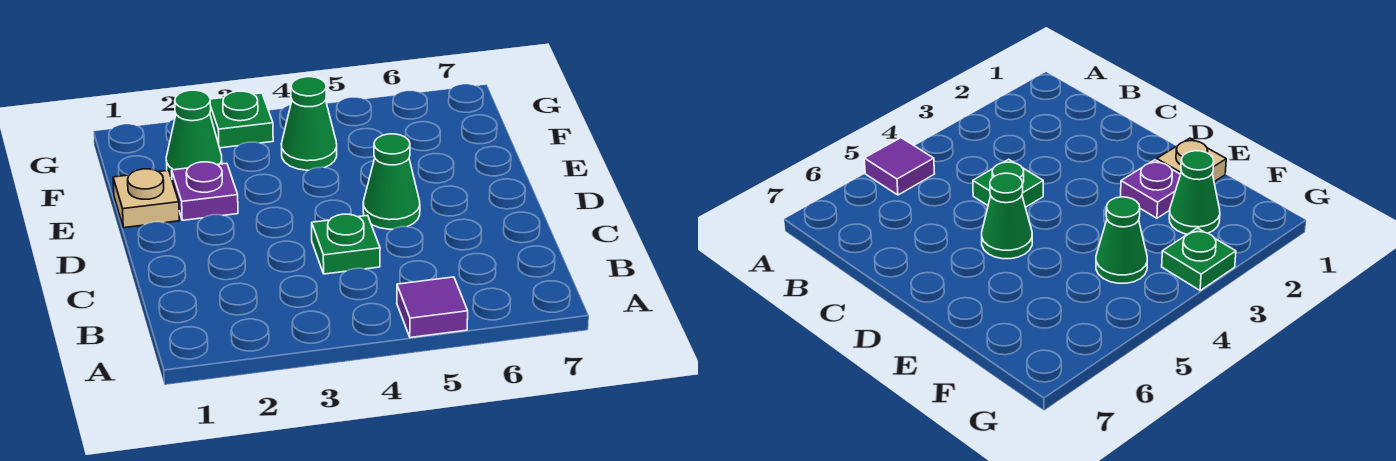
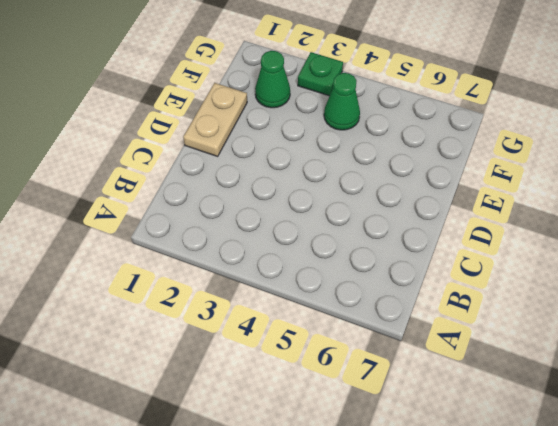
tan 1x2 plate [183,83,247,156] -> tan 1x1 plate [113,169,179,228]
none -> purple 1x1 tile [397,277,468,338]
none -> green 1x1 plate [312,214,380,274]

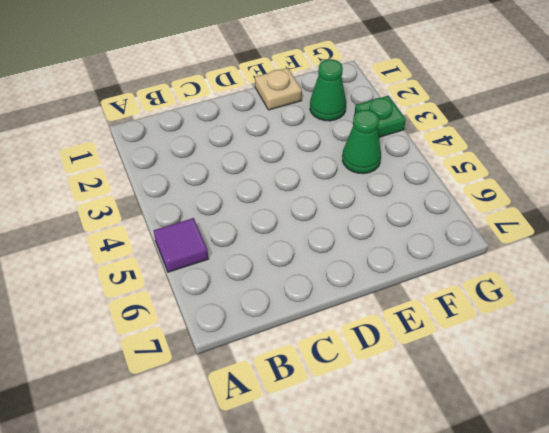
none -> green 1x1 plate [312,214,380,274]
none -> green 1x1 cone [363,134,420,229]

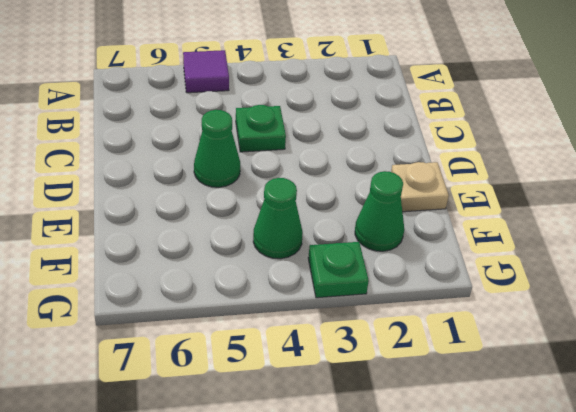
none -> purple 1x1 plate [172,162,238,220]

